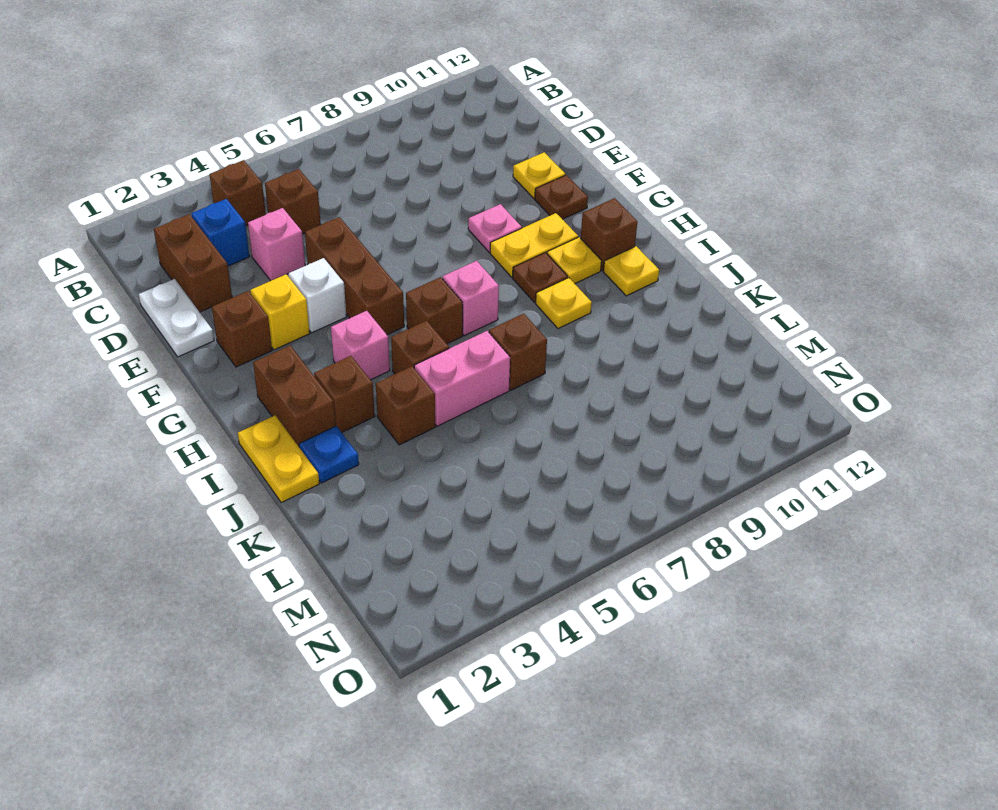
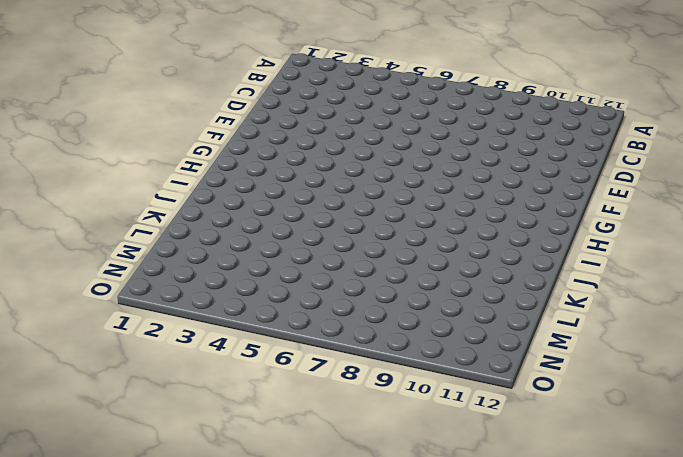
none -> brown 1x1 brick [209,160,266,226]
none -> brown 1x2 brick [154,214,232,312]
none -> blue 1x1 brick [191,199,250,266]
none -> brown 1x1 brick [265,169,321,234]

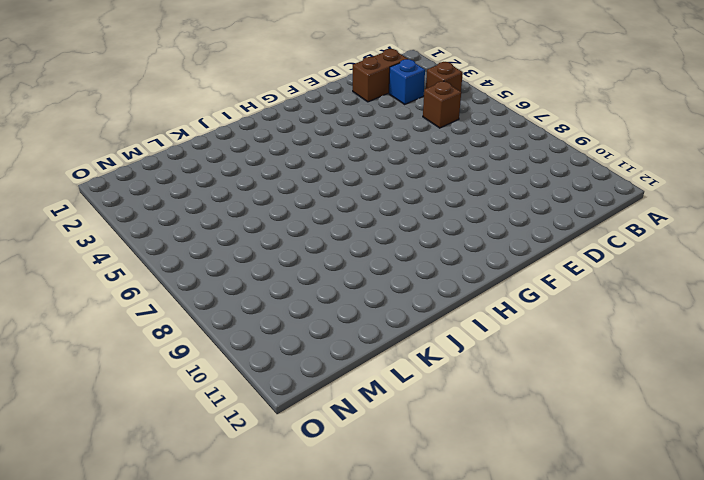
none -> white 1x2 plate [139,279,214,357]
none -> pink 1x1 brick [248,208,305,281]
none -> brown 1x3 brick [305,217,404,335]
none -> yellow 1x1 plate [513,152,565,198]

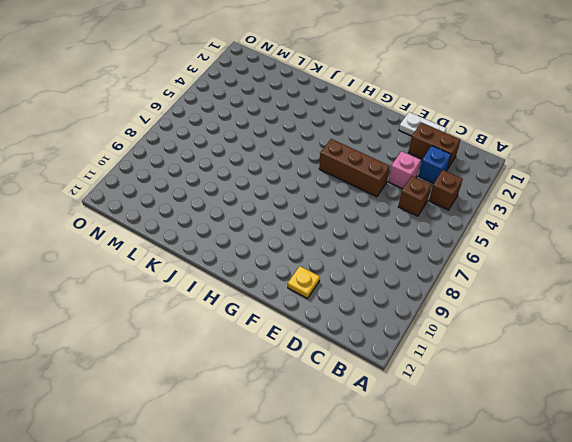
none -> brown 1x1 brick [212,291,272,367]
none -> yellow 1x1 brick [250,274,310,350]
none -> white 1x1 brick [288,258,346,333]
none -> pink 1x1 plate [468,204,522,252]

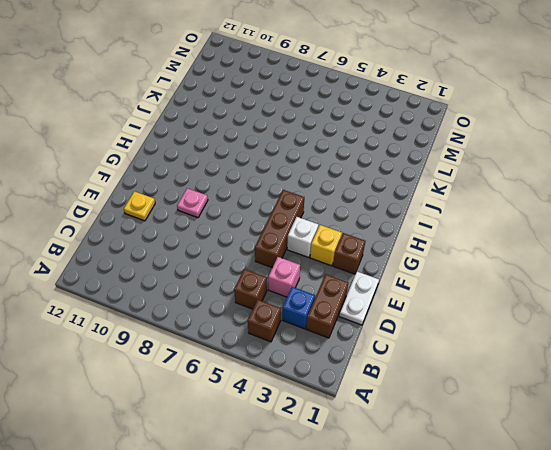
none -> brown 1x1 plate [535,175,588,219]
none -> yellow 1x2 plate [490,213,578,277]
none -> brown 1x2 brick [253,346,335,446]
none -> pink 1x1 brick [331,311,390,380]

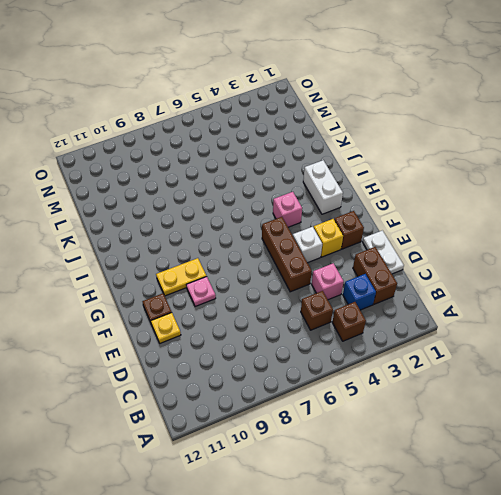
white 1x2 brick [303,160,343,214] -> brown 1x2 brick [253,346,335,446]
none -> brown 1x1 brick [406,277,463,344]
none -> pink 1x1 brick [443,261,499,336]
none -> brown 1x1 plate [513,253,568,303]
none -> yellow 1x1 plate [547,237,602,284]

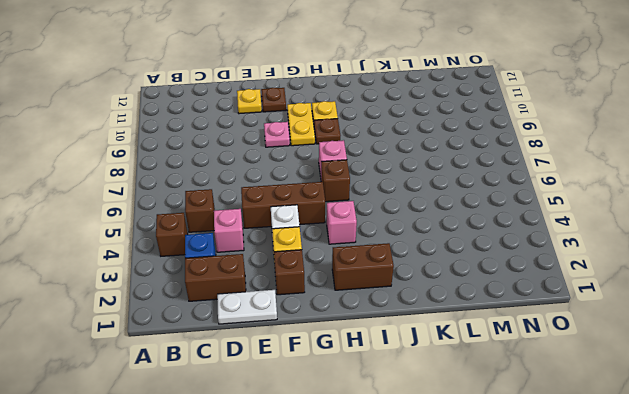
none -> brown 1x1 brick [581,198,637,271]
none -> yellow 1x2 plate [238,415,319,503]
none -> brown 1x1 brick [314,356,375,432]
none -> brown 1x1 brick [391,321,449,374]

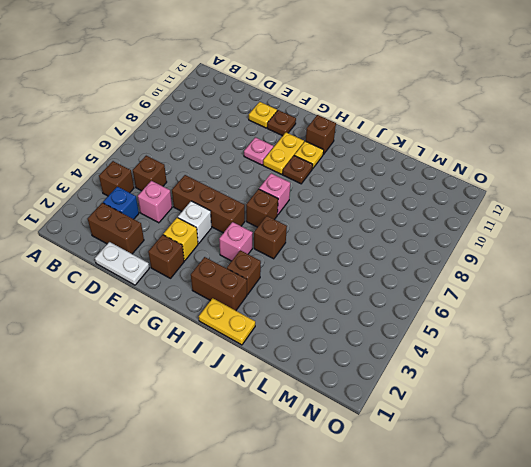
none -> yellow 1x1 plate [536,278,592,329]
none -> yellow 1x1 plate [603,246,659,296]
none -> blue 1x1 plate [299,426,359,483]
none -> brown 1x1 brick [376,366,435,445]

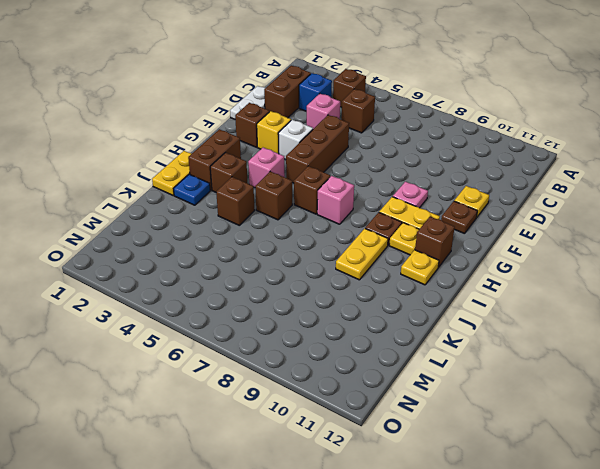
yellow 1x2 plate [336,229,388,280] -> yellow 1x1 plate [536,278,592,329]
none -> pink 1x2 brick [414,331,510,426]
none -> brown 1x1 brick [489,314,547,390]

